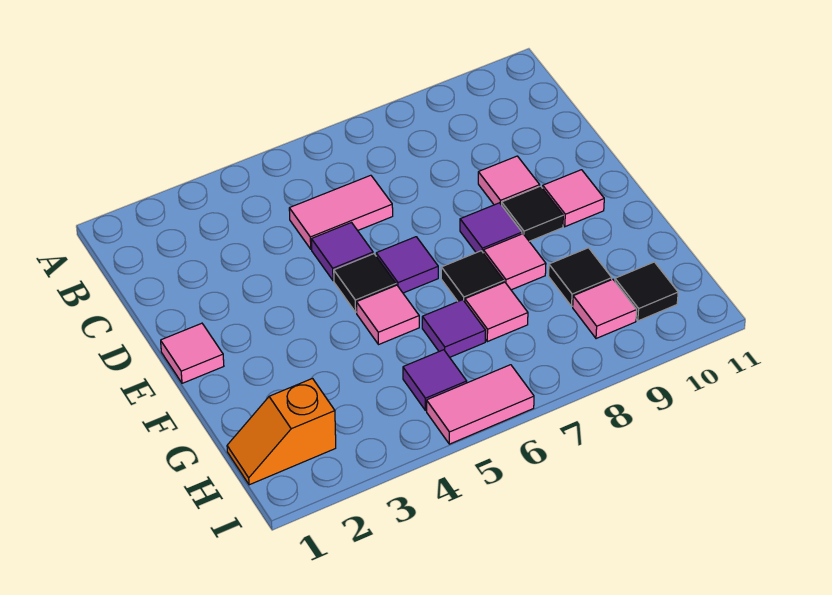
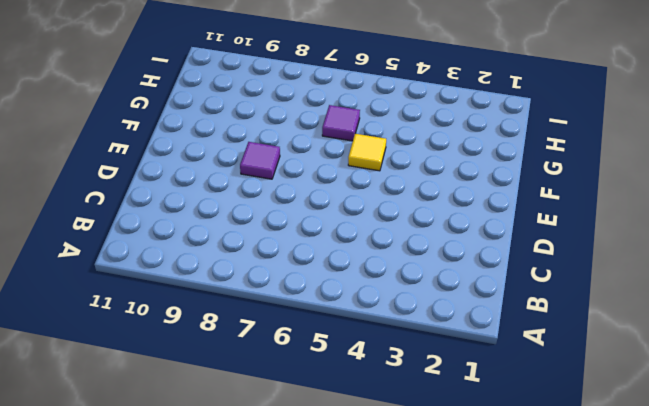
yellow 1x1 tile [348,134,386,171] -> pink 1x1 tile [356,285,419,345]
none -> pink 1x2 tile [289,175,393,249]
none -> purple 1x1 tile [311,223,373,281]
none -> pink 1x1 tile [478,156,540,205]

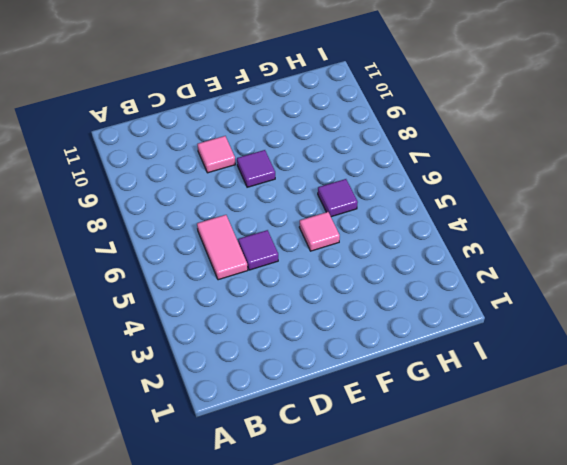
none -> pink 1x1 tile [161,323,224,383]
none -> black 1x1 tile [334,254,396,312]
none -> purple 1x1 tile [376,237,438,293]

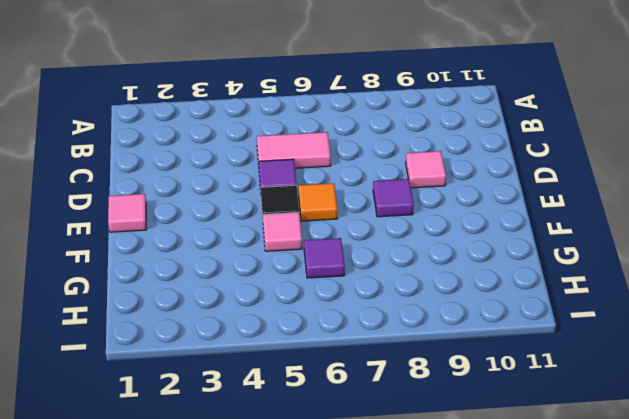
orange 1x1 tile [298,183,337,221] -> purple 1x1 tile [376,237,438,293]
none -> black 1x1 tile [502,186,563,241]
none -> pink 1x1 tile [543,170,604,227]
none -> black 1x1 tile [441,251,504,302]

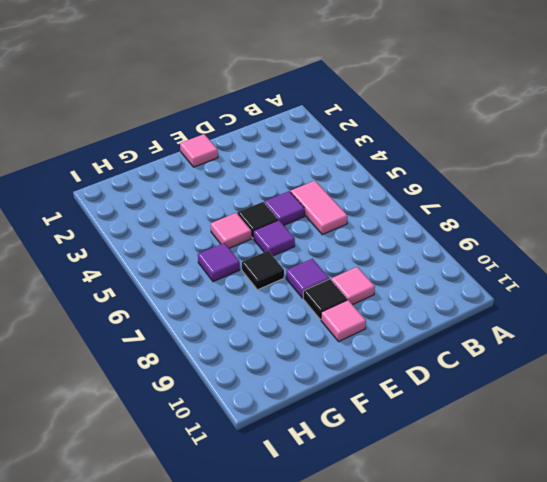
none -> pink 1x1 tile [483,234,546,290]
none -> pink 1x1 tile [465,282,528,342]
none -> black 1x1 tile [549,248,612,306]

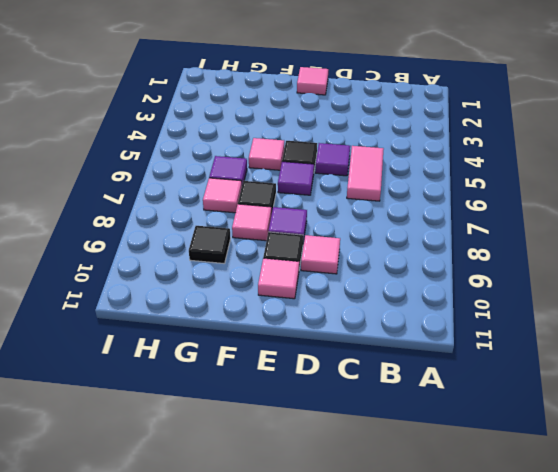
none -> orange 1x2 slope [227,379,336,485]
none -> purple 1x1 tile [403,350,467,410]
none -> pink 1x1 tile [573,279,637,339]

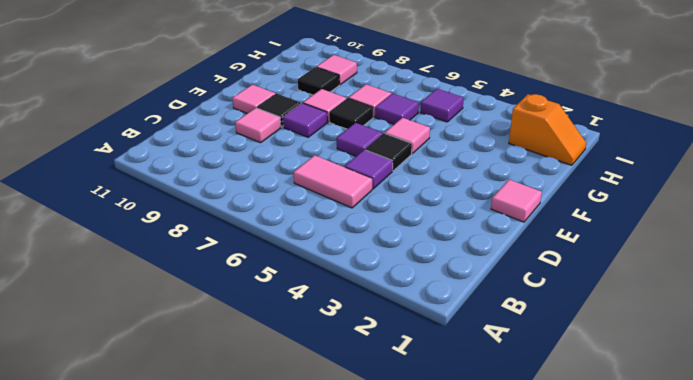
none -> black 1x1 tile [615,262,678,321]
none -> pink 1x2 tile [427,365,534,444]

